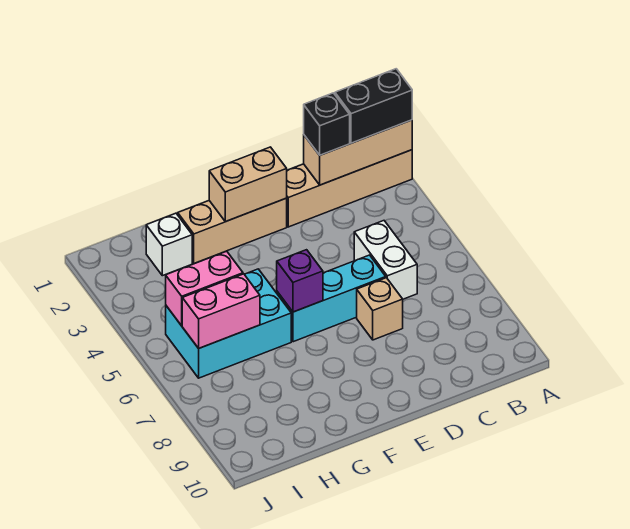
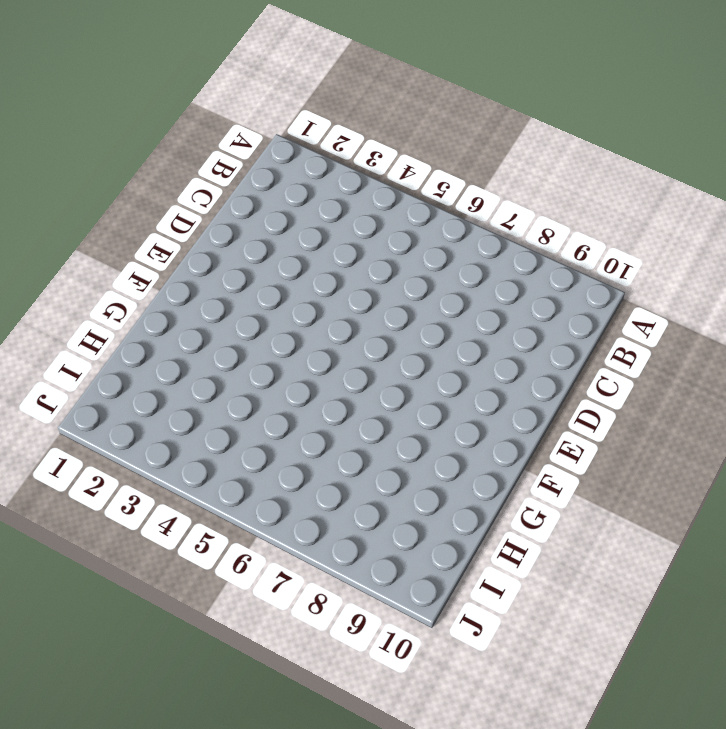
none -> tan 1x4 brick [287,150,412,227]
none -> white 1x2 brick [354,221,417,299]
none -> cyan 1x3 brick [277,255,386,342]

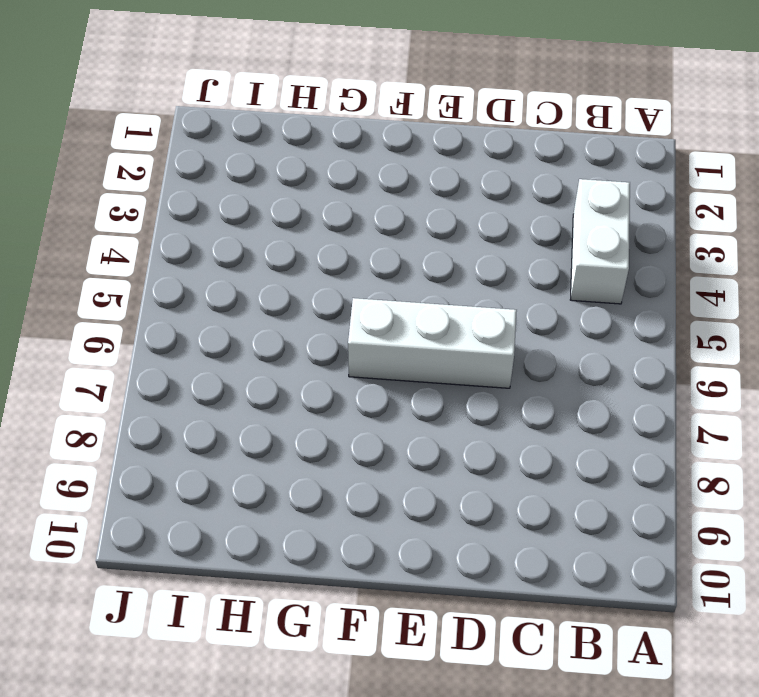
white 1x2 brick [571,179,630,304] -> white 1x2 brick moved to [354,221,417,299]
white 1x3 brick [348,298,517,388] -> cyan 1x3 brick [277,255,386,342]
none -> tan 1x4 brick [287,150,412,227]
none -> tan 1x1 brick [357,278,403,340]
none -> tan 1x3 brick [178,198,287,264]

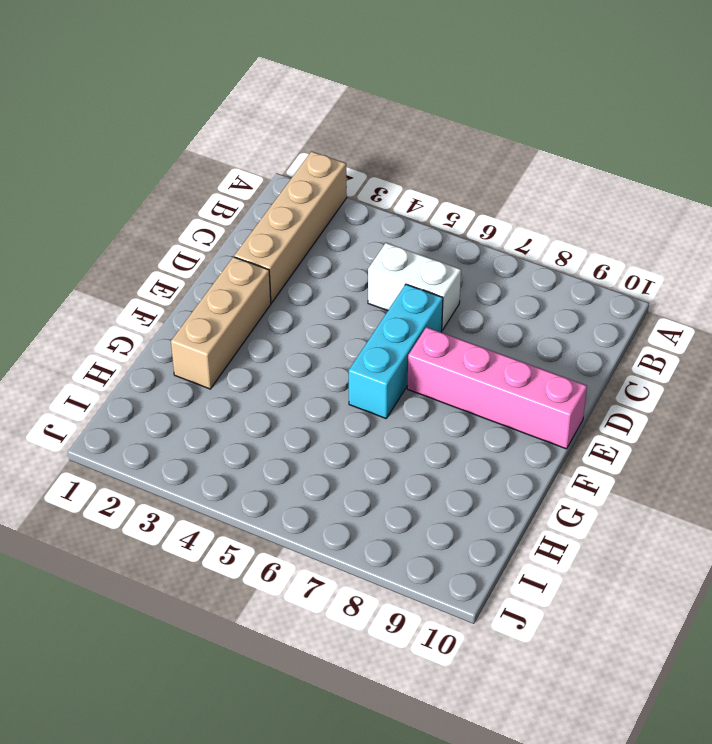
pink 1x4 brick [407,327,587,449] -> none
none -> tan 1x1 brick [357,278,403,340]
none -> cyan 2x3 brick [166,269,291,378]
none -> white 1x1 brick [146,213,192,276]

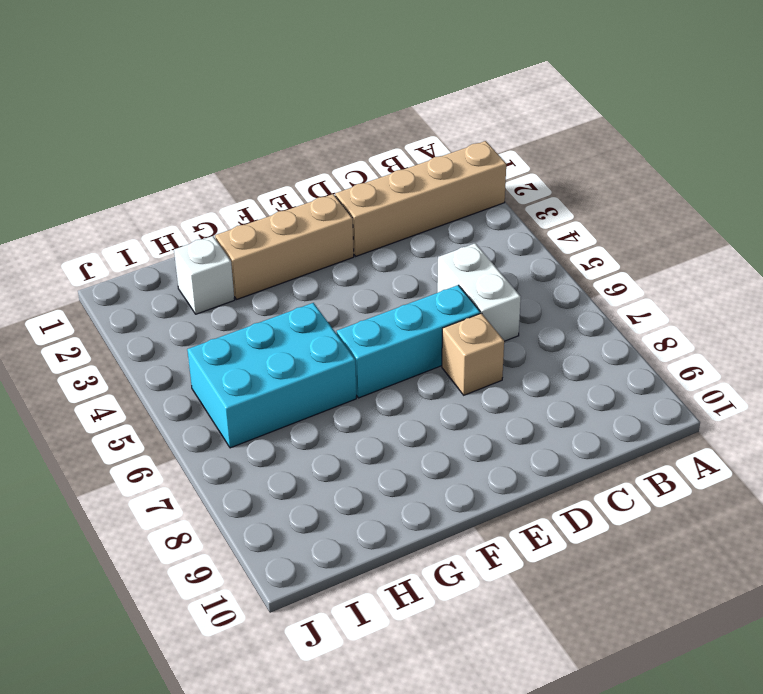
none -> tan 1x3 brick [304,120,412,185]
none -> tan 1x2 brick [209,147,287,222]
none -> purple 1x1 brick [277,250,323,312]

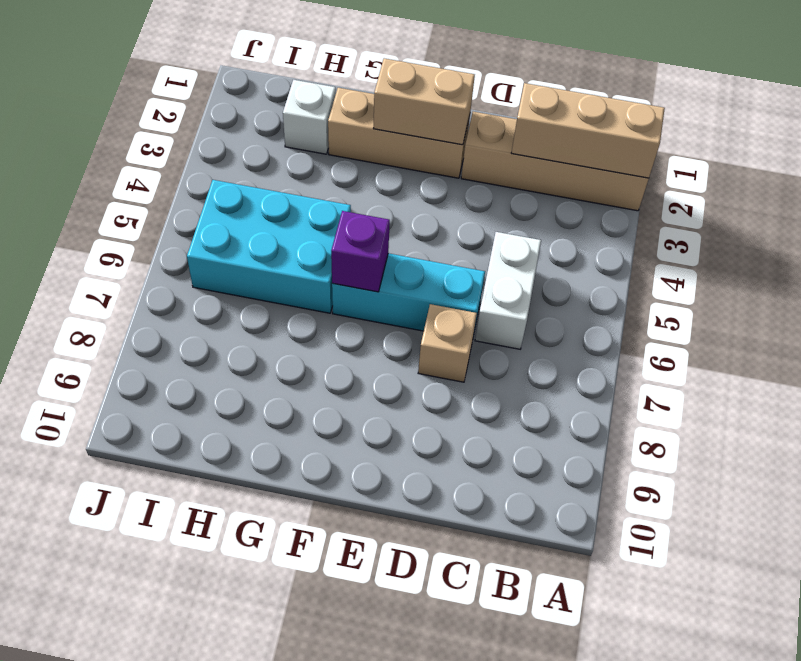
none -> pink 1x2 brick [166,251,243,326]
none -> pink 1x2 brick [182,274,260,348]
none -> black 1x2 brick [335,69,412,143]

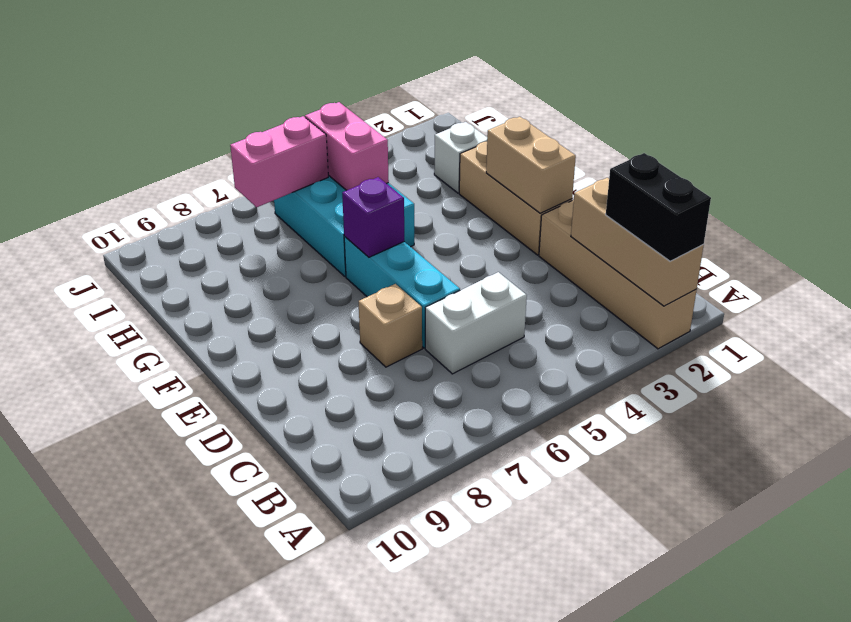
pink 1x2 brick [230,116,328,207] -> pink 1x2 brick turned to [182,274,260,348]
none -> black 1x1 brick [304,93,350,155]

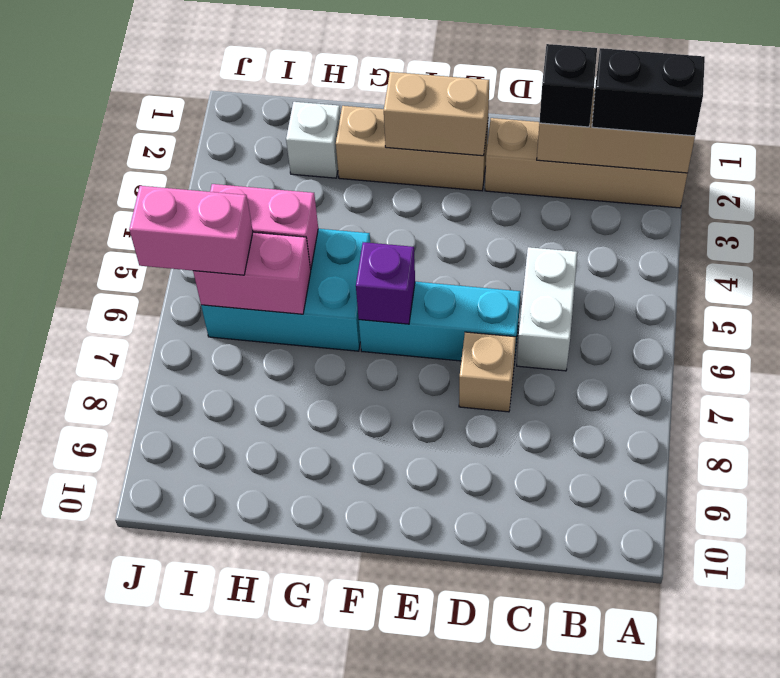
pink 1x2 brick [129,186,253,275] -> none

